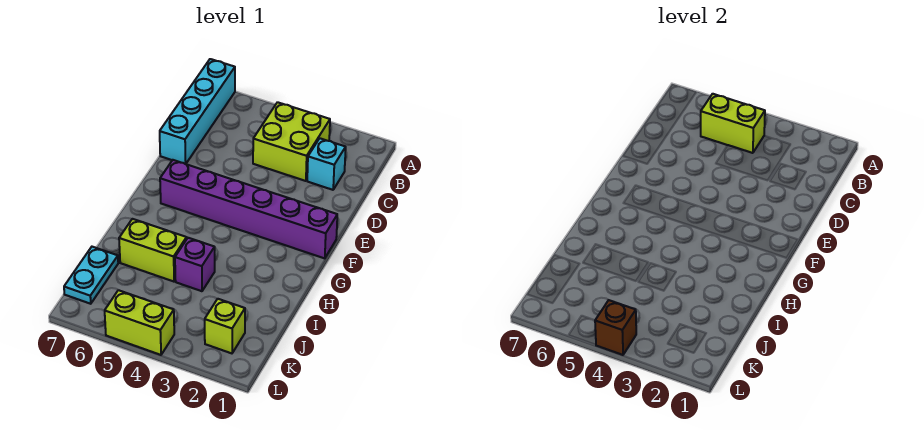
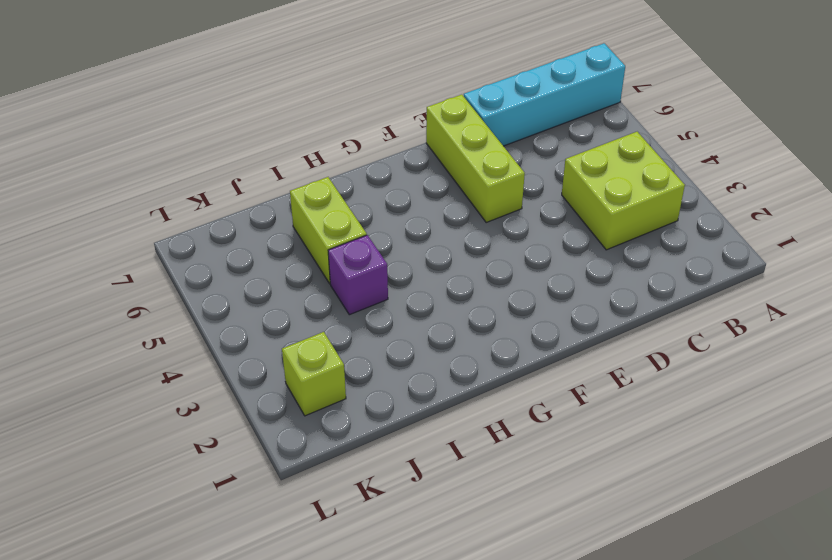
lime 1x3 brick [426,95,525,222] -> none
none -> cyan 1x1 brick [307,138,346,190]
none -> purple 1x6 brick [160,160,337,258]

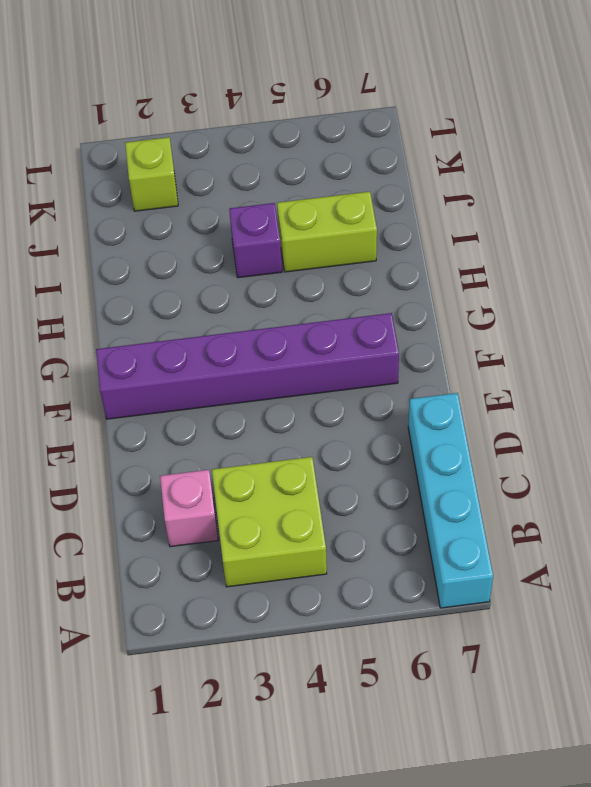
pink 1x1 brick [160,470,218,547] -> cyan 1x1 brick [307,138,346,190]
none -> cyan 1x2 plate [64,247,118,304]
none -> lime 1x2 brick [105,290,174,355]

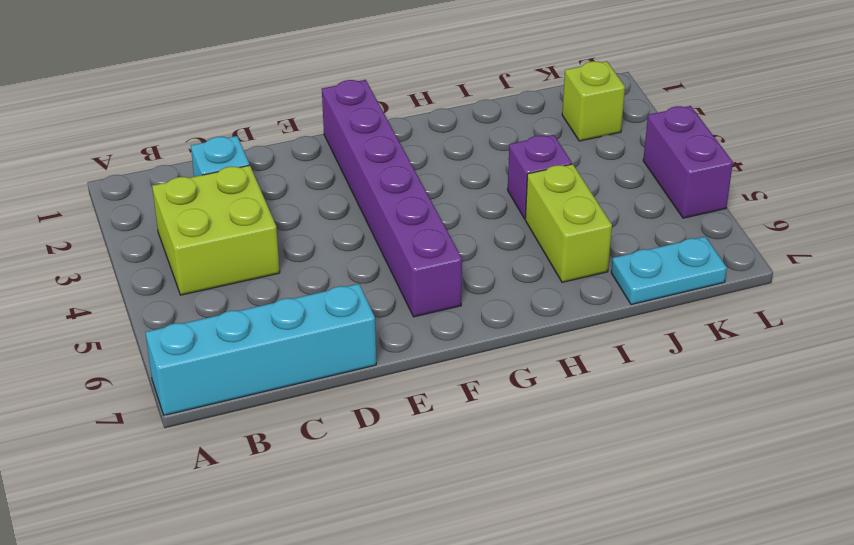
purple 1x2 brick [643,106,733,218] -> lime 1x2 brick [105,290,174,355]
none -> lime 1x2 brick [701,94,765,153]
none -> brown 1x1 brick [595,300,636,355]

